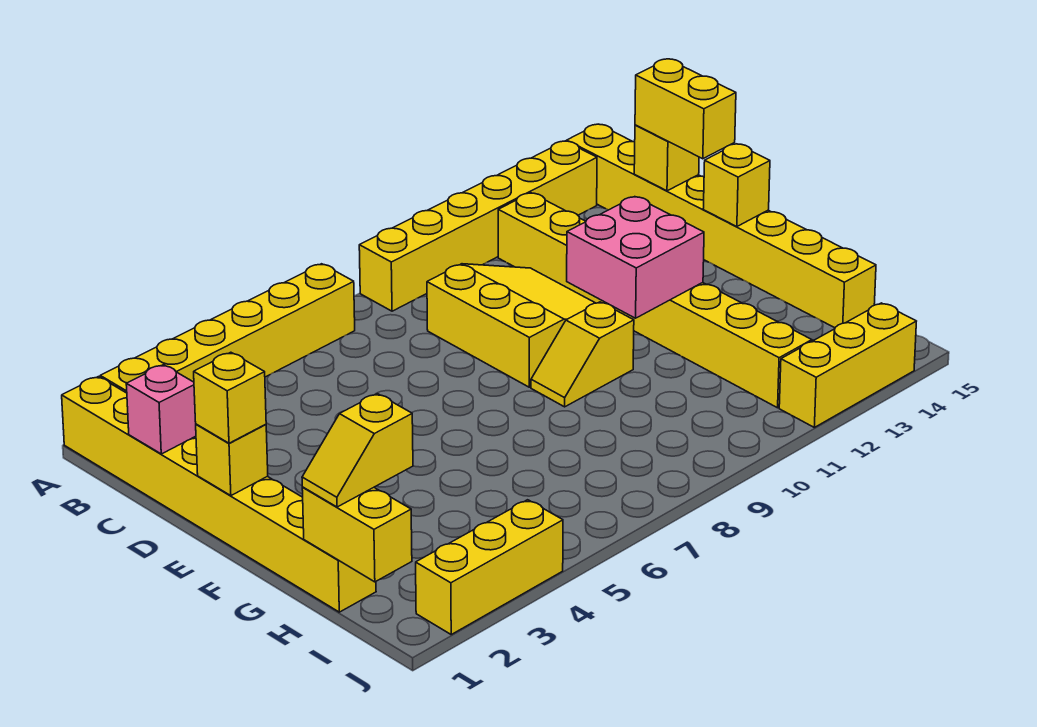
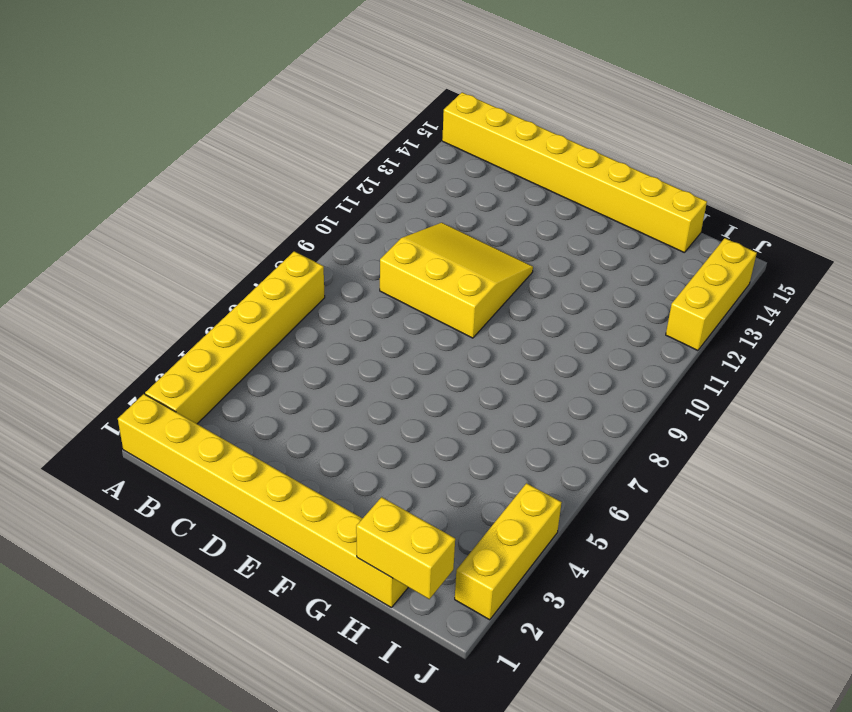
none -> yellow 1x6 brick [359,141,597,311]
none -> yellow 1x8 brick [498,193,812,408]
none -> yellow 1x2 slope [531,302,634,407]

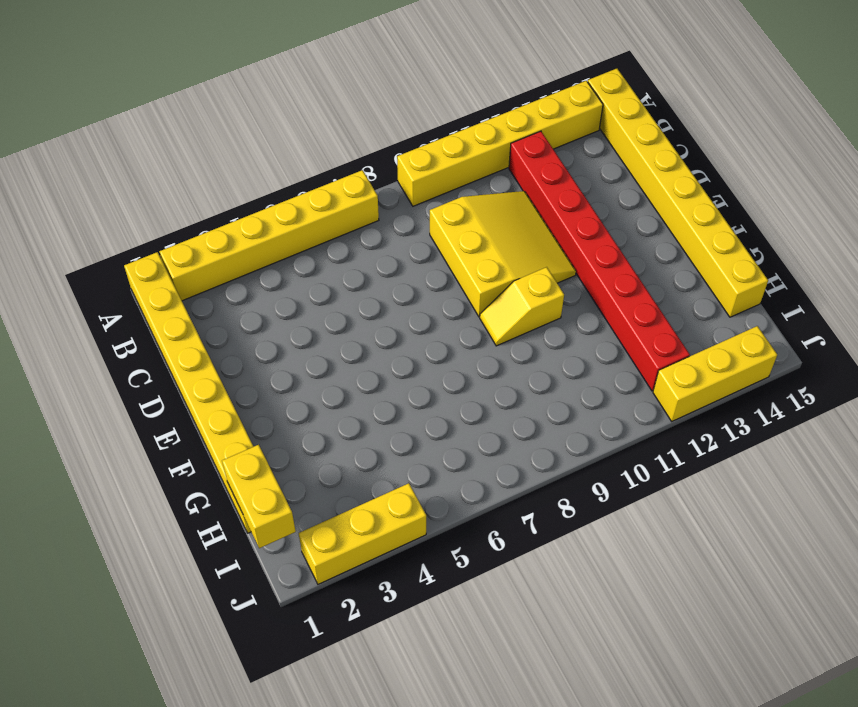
red 1x8 brick [509,131,690,391] -> yellow 1x8 brick [498,193,812,408]
none -> pink 1x1 brick [126,365,196,454]
none -> yellow 1x1 brick [634,125,699,191]
none -> yellow 1x1 brick [196,424,268,496]

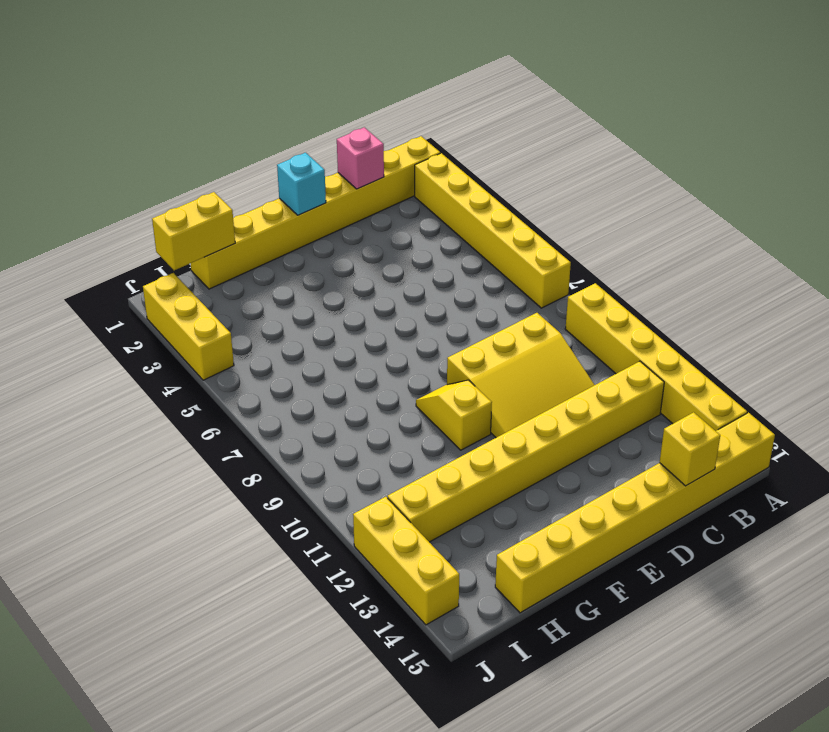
cyan 1x1 brick [277,153,326,215] -> yellow 1x1 brick [196,424,268,496]
none -> pink 2x2 brick [567,197,704,318]
none -> yellow 1x1 brick [703,144,770,227]
none -> yellow 1x2 brick [635,59,736,159]

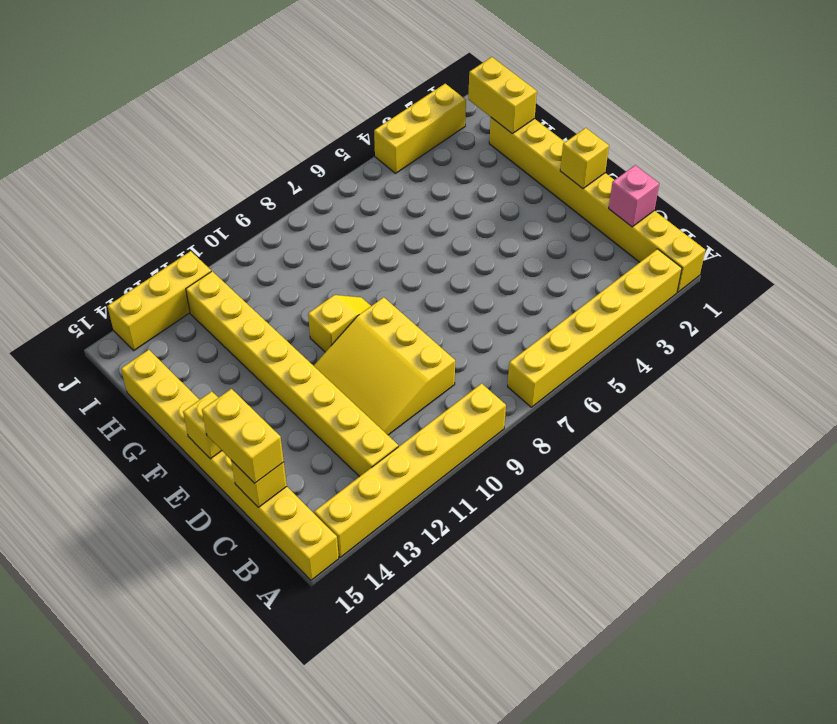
none -> pink 2x2 brick [567,197,704,318]
none -> yellow 1x1 brick [194,352,266,443]
none -> yellow 1x2 slope [302,394,413,507]

